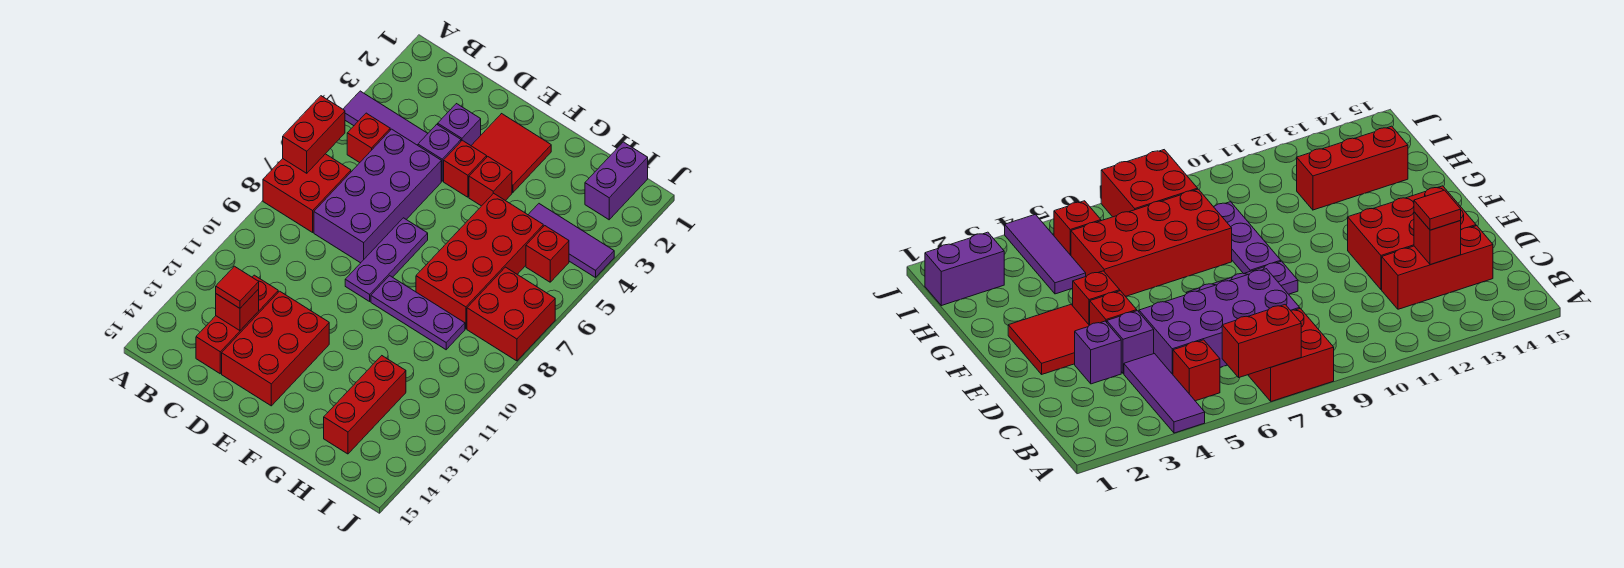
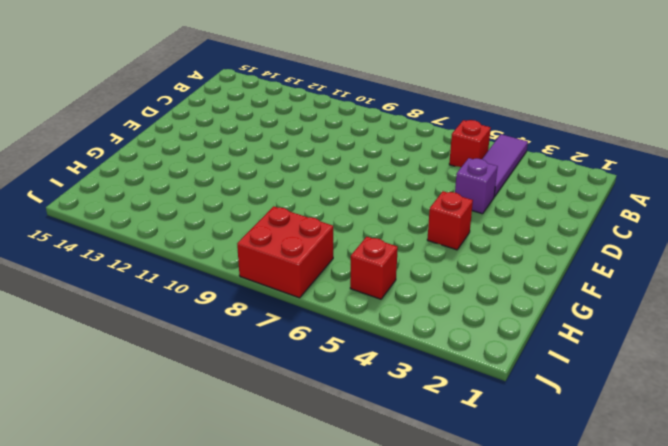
none -> red 2x2 brick [263,154,351,232]
none -> purple 2x4 brick [314,129,441,263]
none -> red 1x3 brick [196,275,278,374]

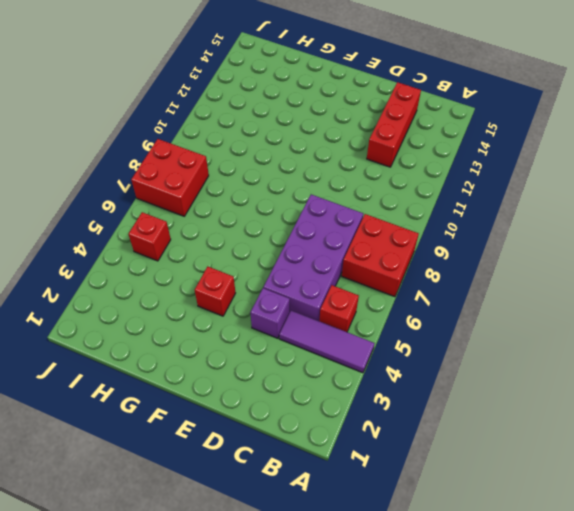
none -> purple 1x1 brick [438,104,481,145]
none -> red 2x3 brick [222,291,329,406]
none -> red 2x2 tile [471,114,551,192]

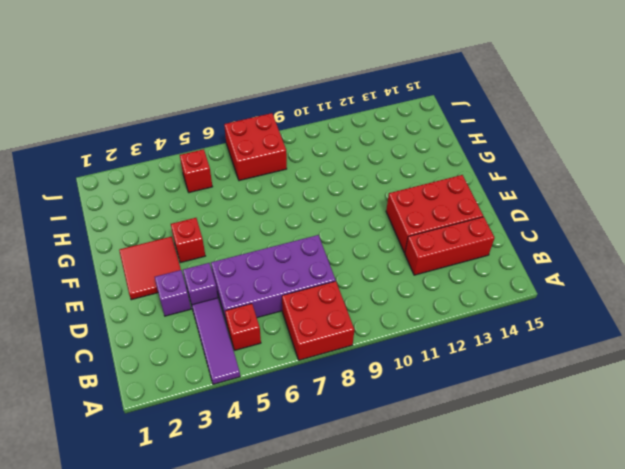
none -> red 1x1 brick [444,140,487,197]
none -> purple 1x3 plate [345,218,428,301]
none -> purple 1x3 plate [371,276,465,350]

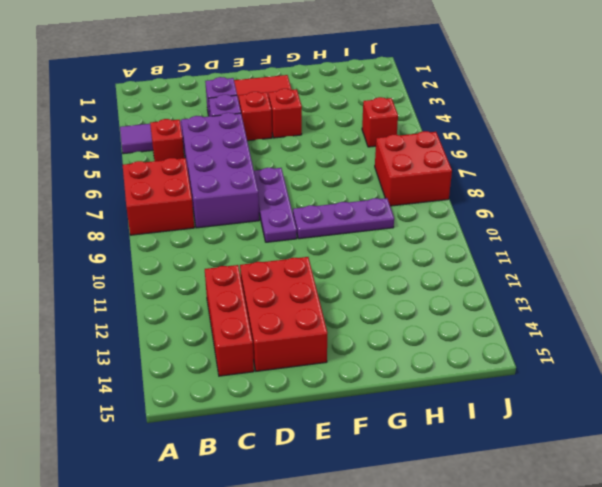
none -> red 2x4 brick [416,193,543,329]
none -> purple 1x3 tile [528,204,614,278]
none -> red 1x3 brick [324,356,406,454]

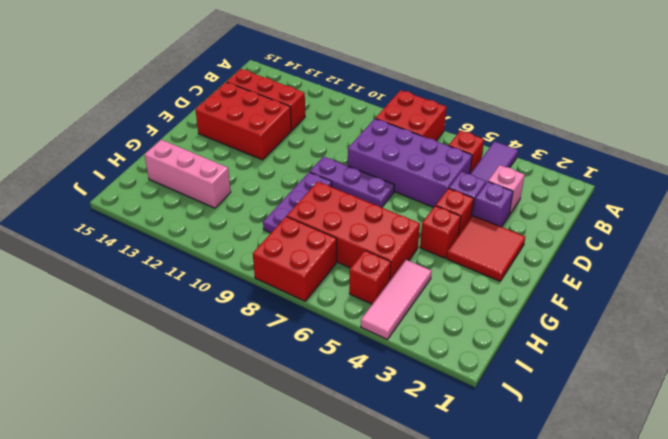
pink 1x1 brick [488,165,525,215] -> none
pink 1x3 tile [361,260,432,339] -> purple 1x3 tile [528,204,614,278]
pink 1x3 brick [145,140,231,208] -> red 1x3 brick [324,356,406,454]
none -> purple 1x2 brick [585,142,648,220]
none -> red 1x2 brick [283,96,345,173]
none -> red 1x1 brick [216,289,259,331]

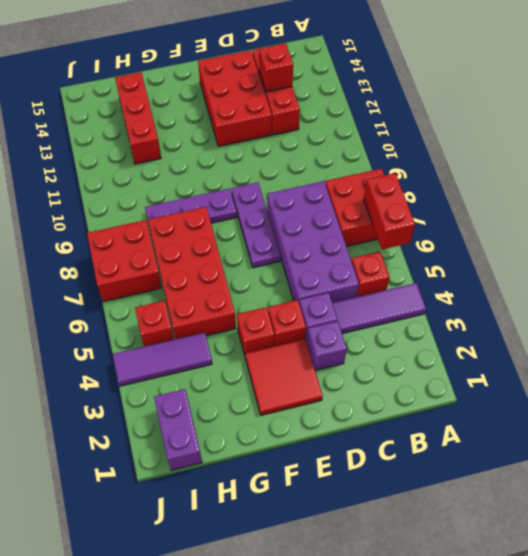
none -> red 1x1 tile [216,266,259,308]

